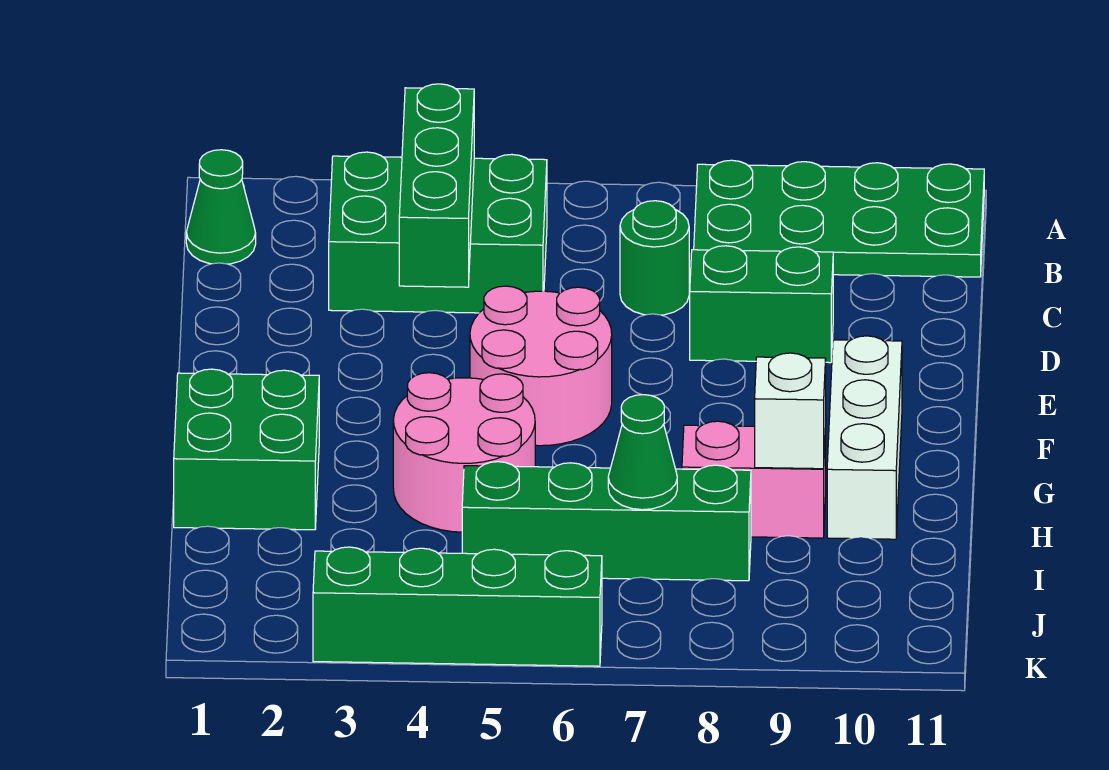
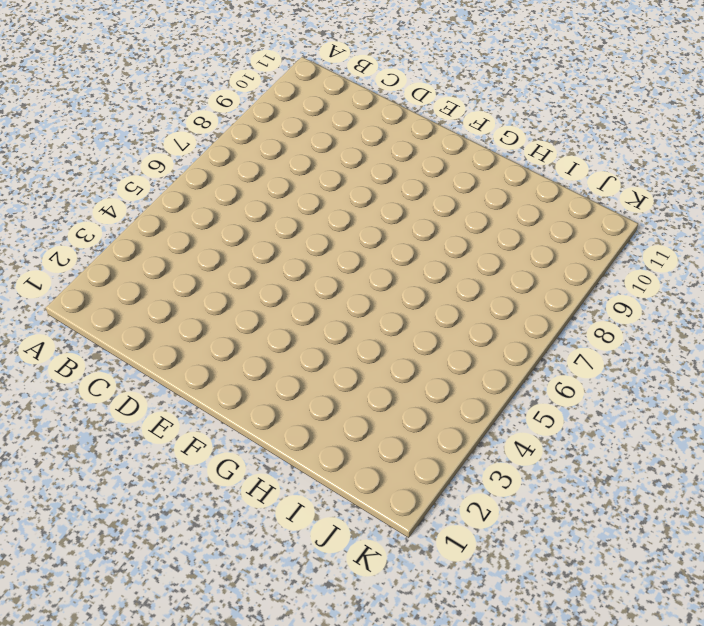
none -> green 2x4 plate [694,160,984,277]
none -> green 1x1 cone [186,150,256,264]
none -> green 2x3 brick [329,152,547,313]

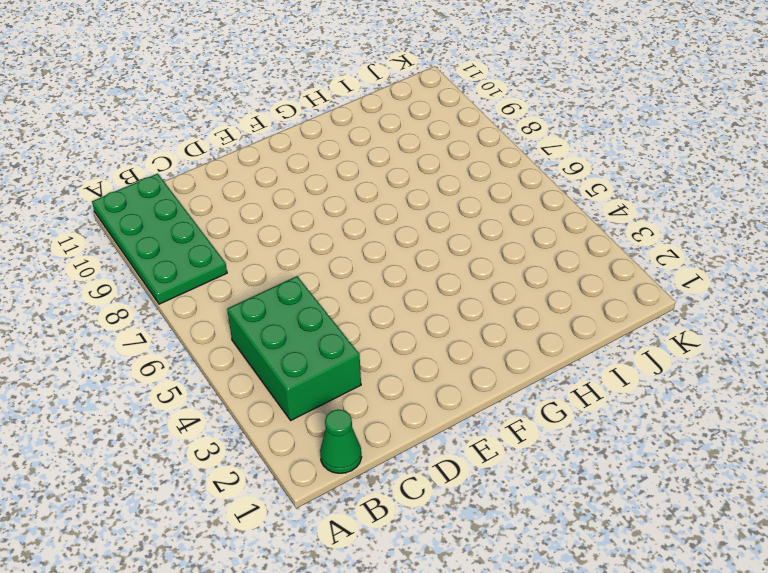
none -> green 1x1 round brick [620,201,689,315]
none -> green 1x2 brick [690,246,833,363]
none -> pink 2x2 round brick [470,286,612,446]

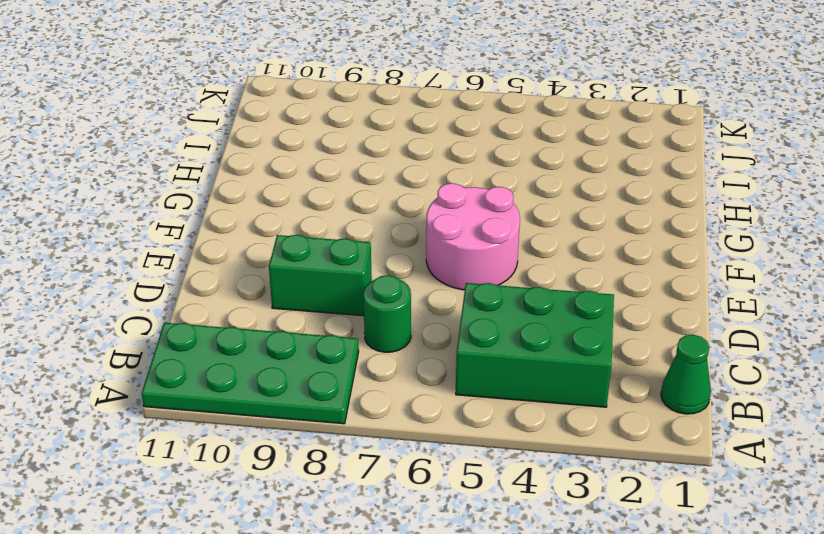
none -> white 1x3 brick [827,336,902,539]
none -> green 2x2 brick [174,369,319,530]
none -> pink 2x2 round brick [393,373,535,532]

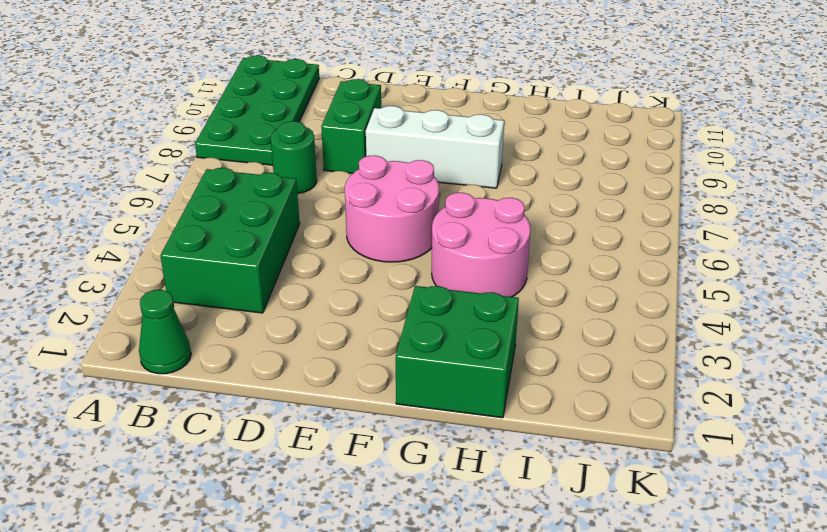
white 1x3 brick [366,106,504,188] -> white 1x3 brick moved to [827,336,902,539]
none -> pink 1x2 brick [682,421,826,538]
none -> green 1x4 brick [462,462,751,581]
none -> green 1x4 brick [313,547,602,666]

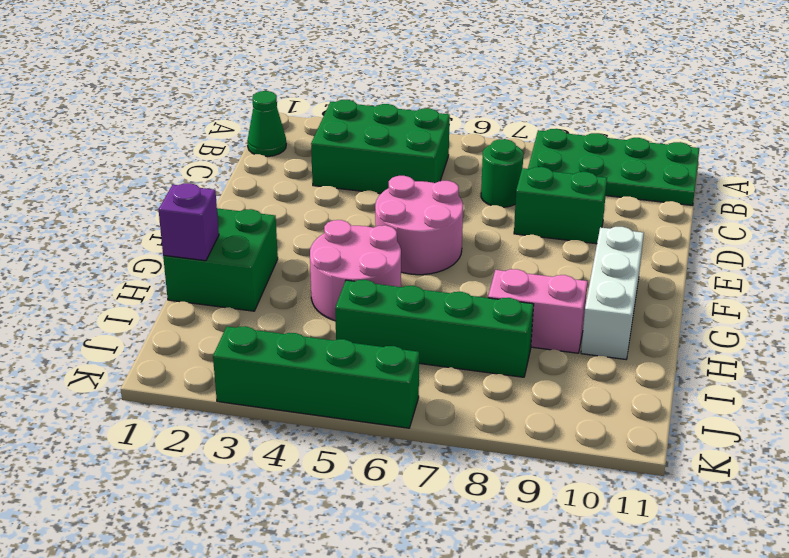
purple 1x1 brick [158,183,219,261] -> none
none -> green 1x3 brick [399,84,474,287]
none -> white 1x1 brick [755,353,826,469]
none -> green 1x1 cone [608,395,677,510]

